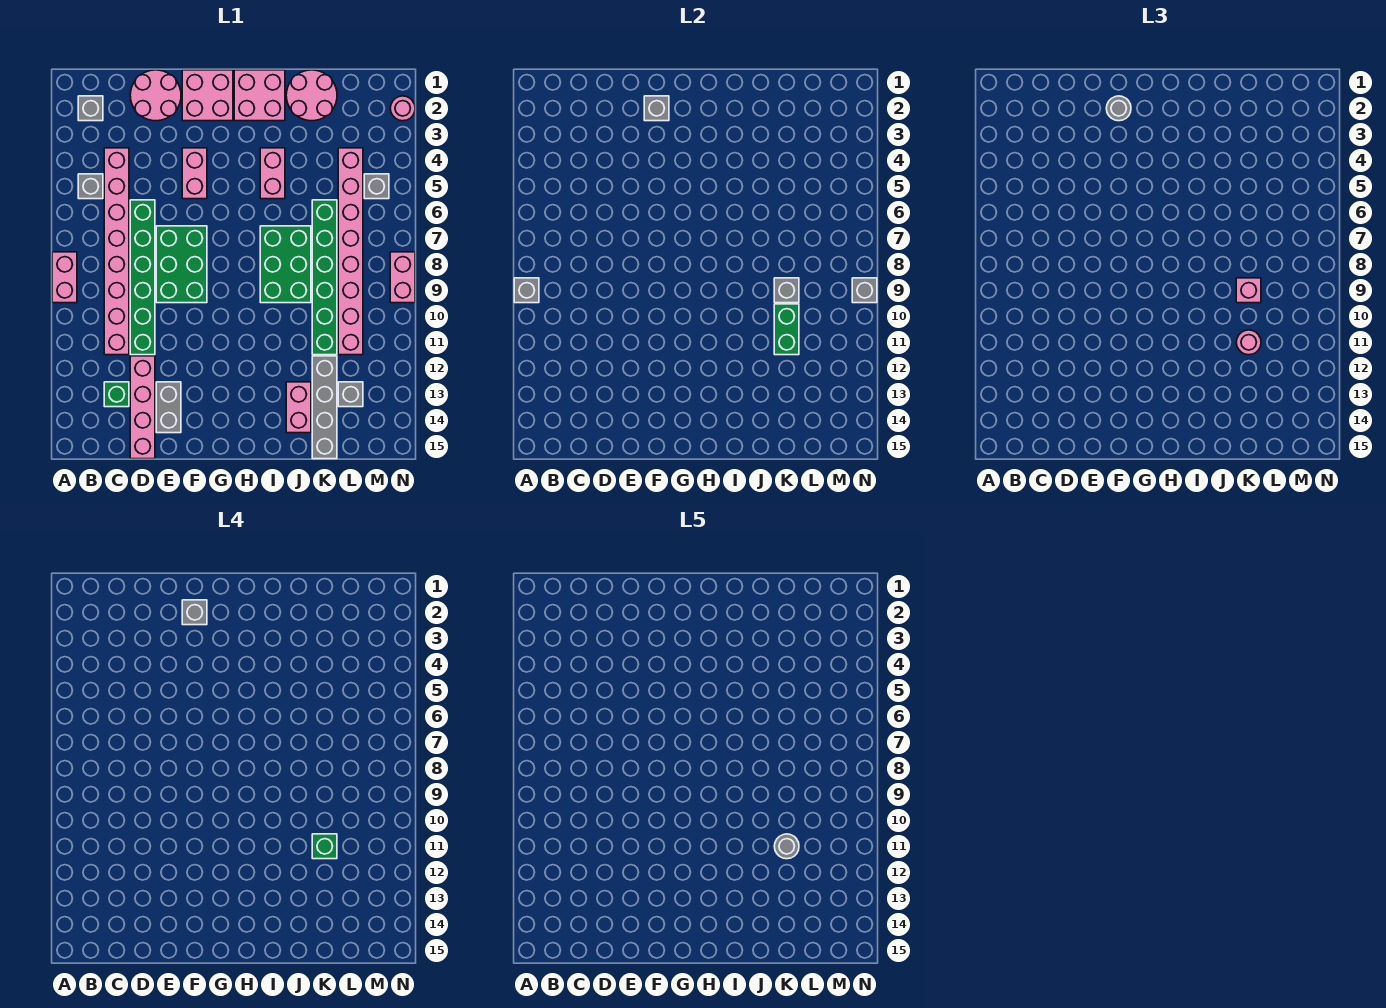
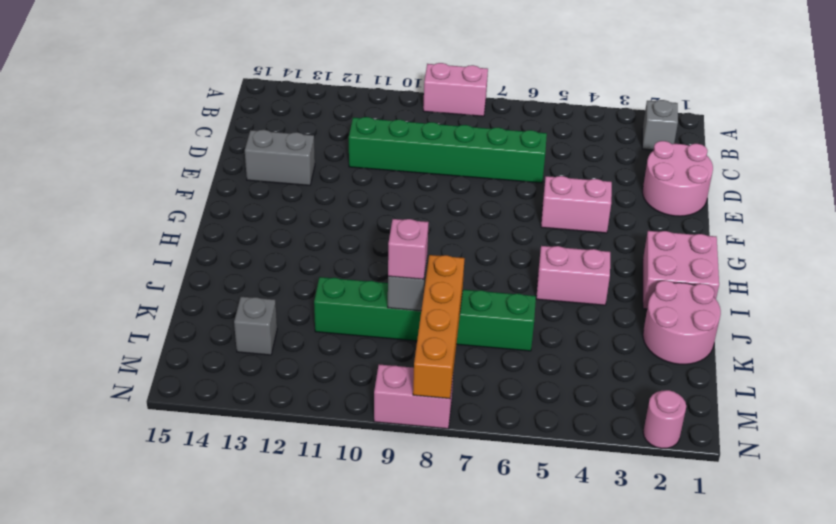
orange 1x4 brick [413,255,465,399] -> none
none -> grey 1x1 brick [78,174,103,199]
none -> pink 1x8 brick [104,148,129,355]
none -> green 1x1 brick [104,382,129,407]
none -> pink 1x4 brick [130,356,155,459]

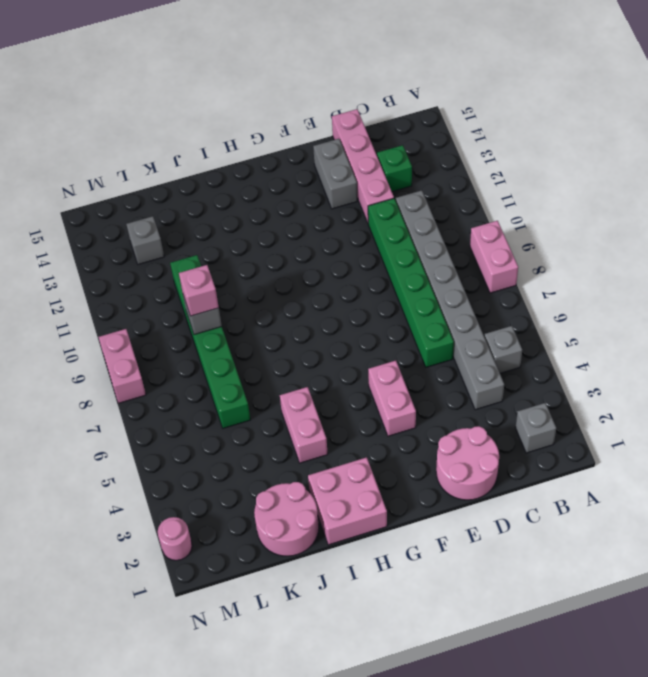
grey 1x8 brick [396,190,504,410] -> pink 1x8 brick [104,148,129,355]
none -> green 2x3 brick [156,226,207,303]
none -> pink 2x2 brick [182,70,233,121]
none -> green 2x3 brick [260,226,311,303]
none -> pink 1x2 brick [286,382,311,433]

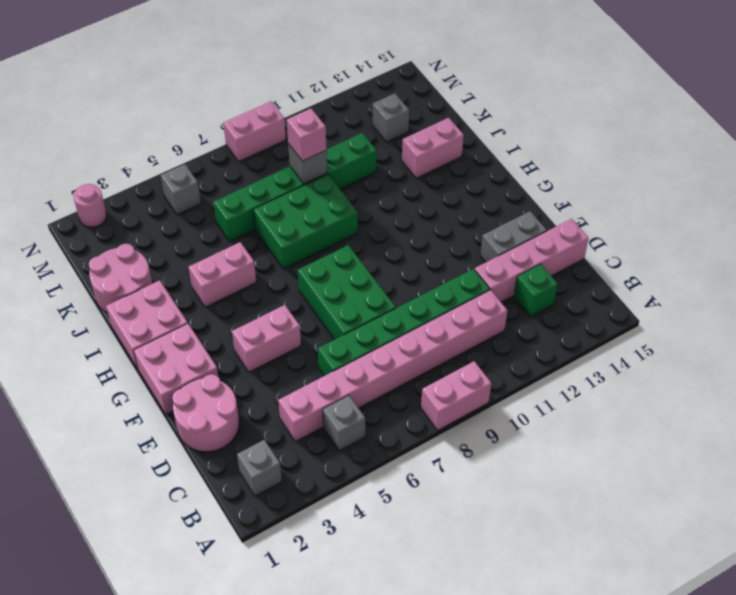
green 2x3 brick [298,245,396,340] -> green 2x3 brick turned to [156,226,207,303]
none -> grey 1x4 brick [312,356,337,459]
none -> pink 1x8 brick [338,148,363,355]
none -> grey 1x1 brick [514,278,539,303]
none -> grey 1x1 brick [644,96,669,121]

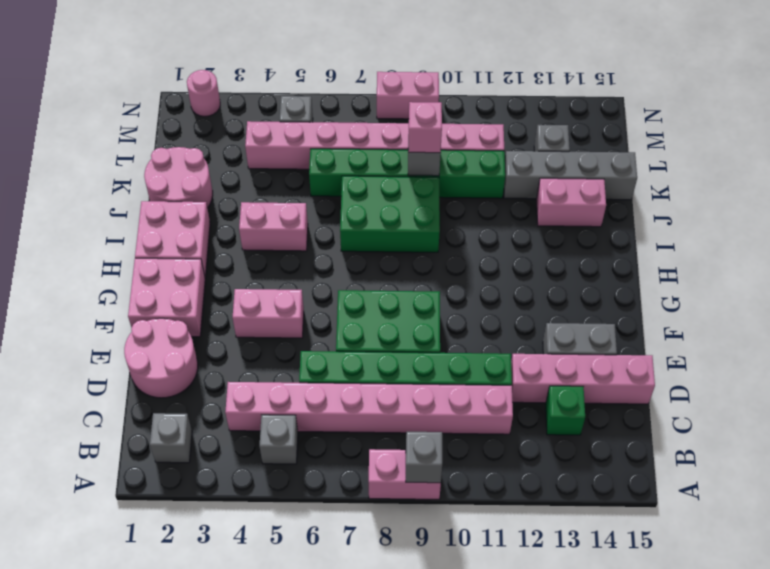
none -> grey 1x1 brick [644,96,669,121]
none -> green 1x2 brick [774,304,799,355]
none -> grey 1x1 brick [852,278,877,303]
none -> grey 1x1 round brick [1106,96,1131,121]

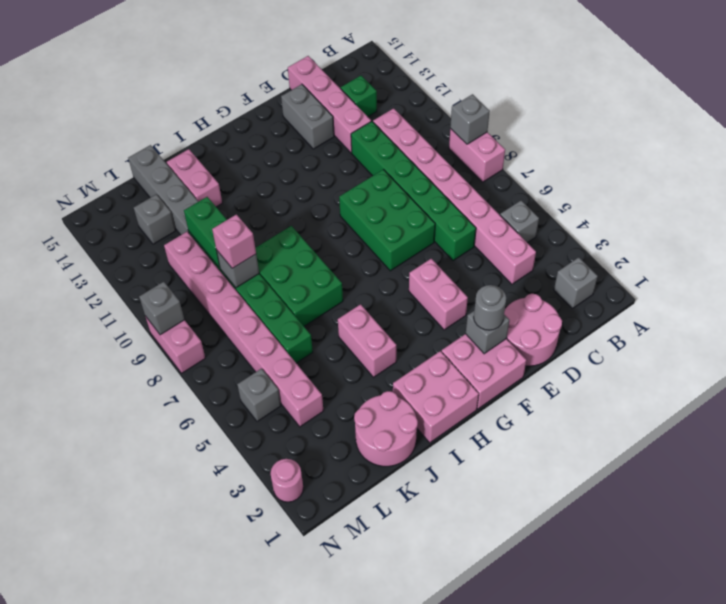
none -> pink 1x1 round brick [1236,330,1261,355]
none -> grey 1x1 brick [182,600,207,625]
none -> green 1x1 brick [312,834,337,859]
none -> grey 1x1 round brick [774,834,799,859]

